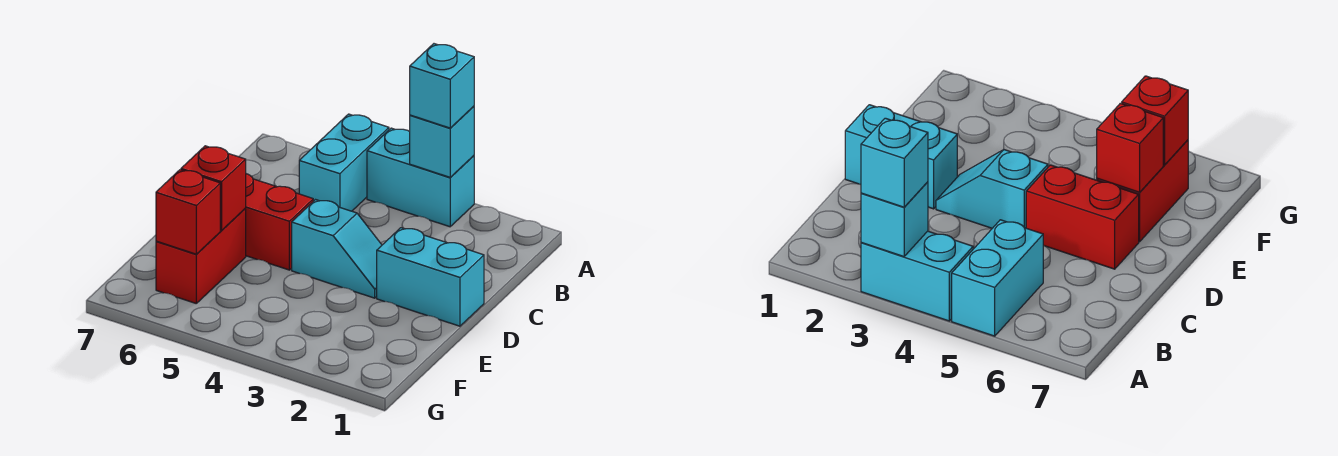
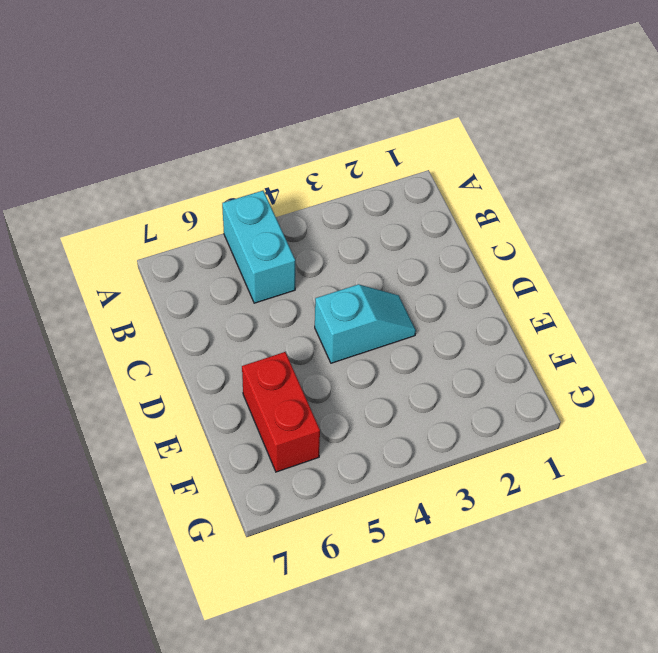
none -> cyan 1x2 brick [367,128,474,227]
none -> cyan 1x2 brick [377,228,484,326]

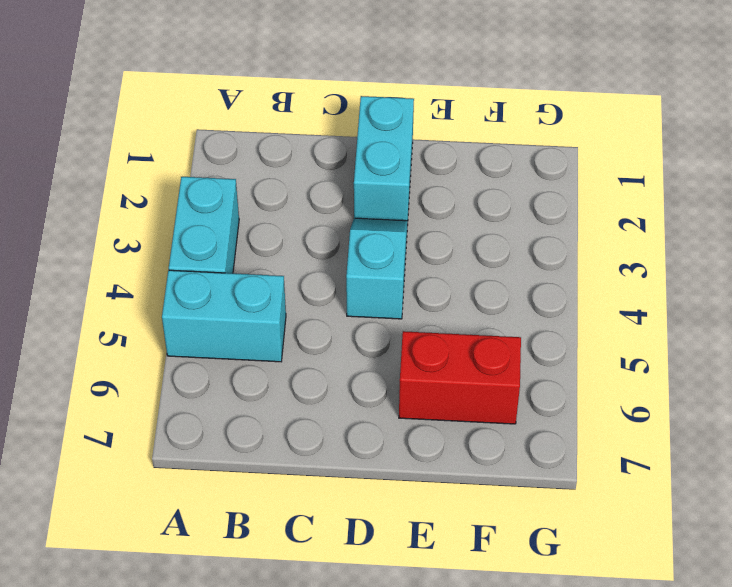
none -> red 1x2 brick [245,174,313,270]
none -> cyan 1x1 brick [410,106,474,177]

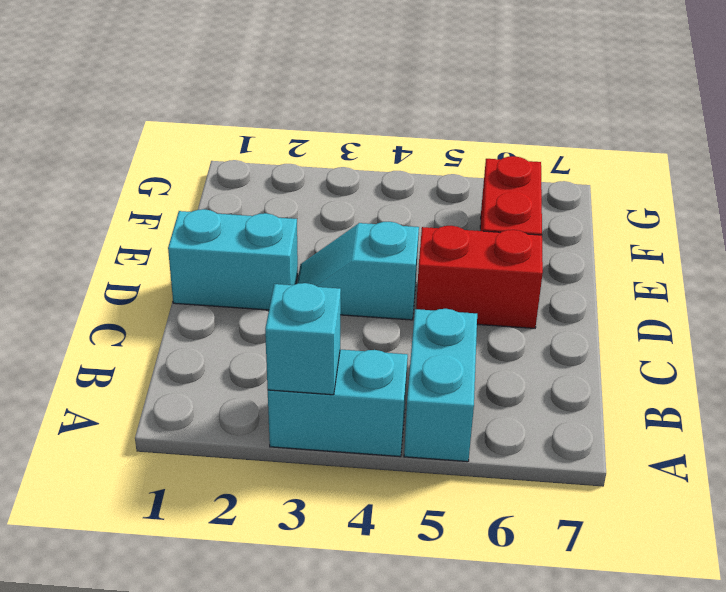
none -> red 1x1 brick [181,146,246,230]
none -> red 1x1 brick [156,170,220,254]

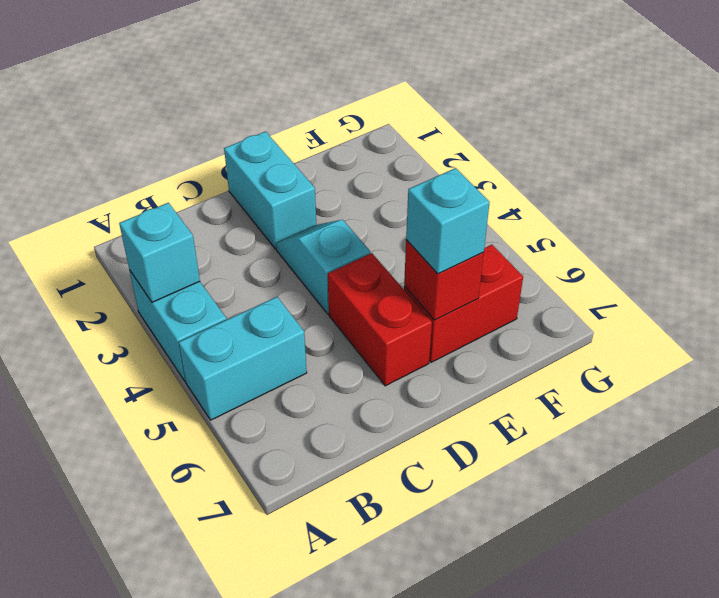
cyan 1x1 brick [406,168,490,274] -> cyan 1x1 brick moved to [410,44,474,128]
none -> red 1x1 brick [156,170,220,254]

